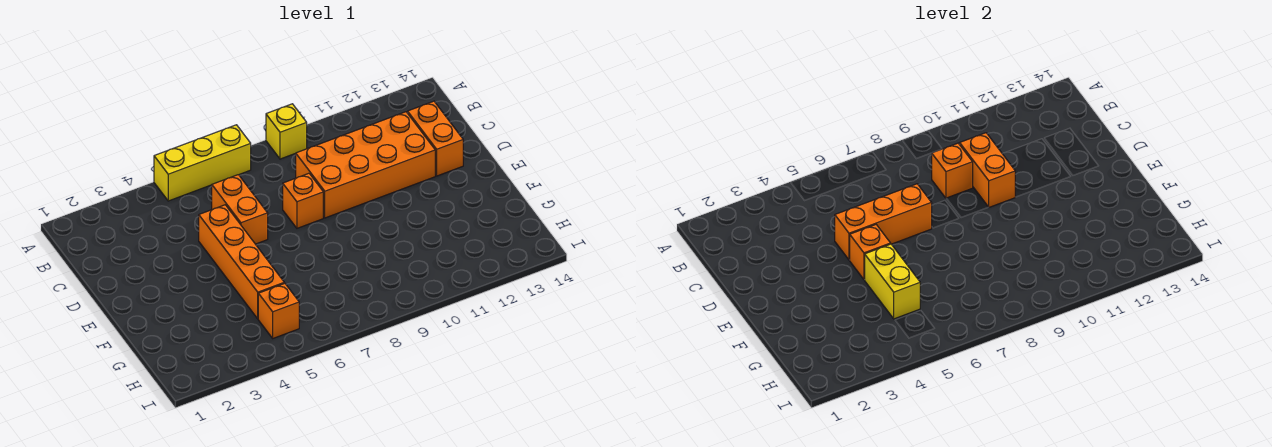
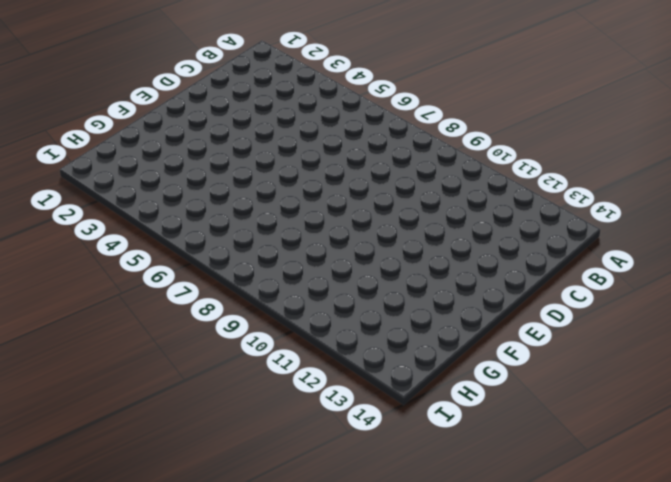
none -> yellow 1x3 brick [154,125,251,201]
none -> yellow 1x1 brick [266,104,307,159]
none -> orange 1x2 brick [212,175,268,244]

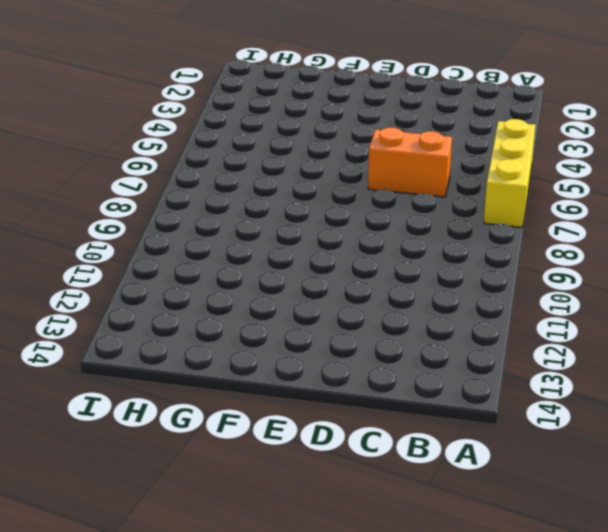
none -> yellow 1x1 brick [266,104,307,159]
none -> orange 2x4 brick [296,112,435,218]
none -> orange 1x2 brick [408,101,463,176]

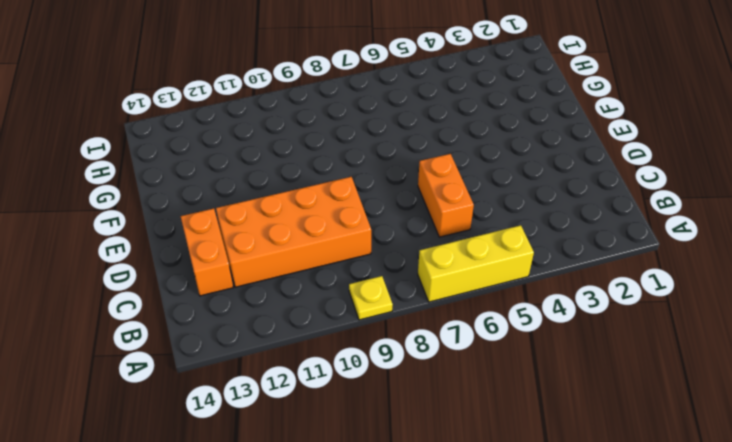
yellow 1x1 plate [349,276,393,320] -> yellow 1x1 brick [266,104,307,159]
none -> orange 1x4 brick [199,205,284,319]
none -> orange 1x1 brick [283,173,323,228]
none -> orange 1x1 brick [258,283,299,338]

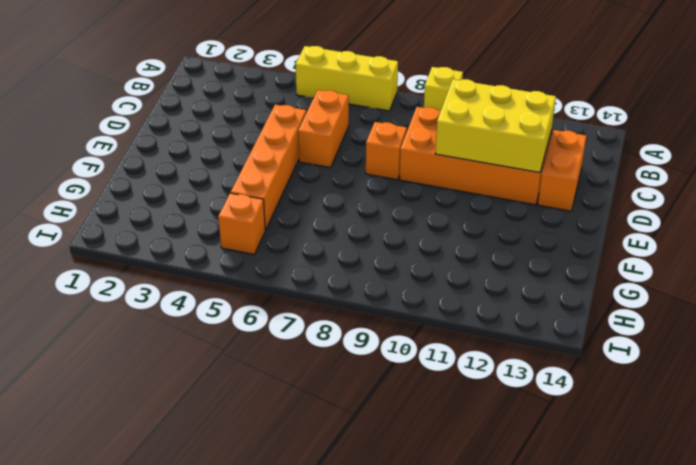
yellow 2x3 brick [435,79,556,173] -> orange 1x2 brick [959,133,1015,207]
none -> orange 1x1 brick [932,143,973,198]
none -> orange 1x3 brick [835,184,932,260]
none -> orange 1x1 brick [850,225,891,279]

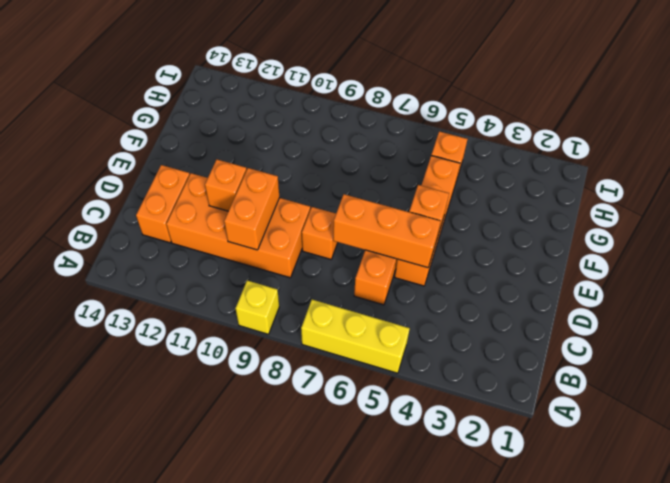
orange 1x1 brick [205,159,247,211] -> orange 1x1 brick moved to [932,143,973,198]
none -> yellow 1x2 brick [864,244,920,319]

